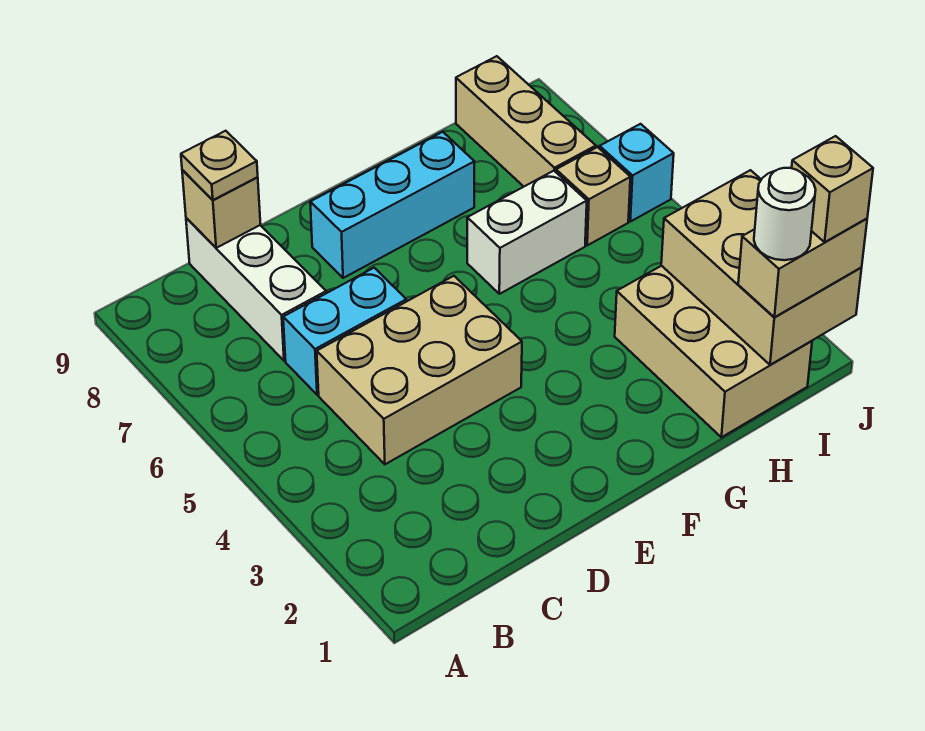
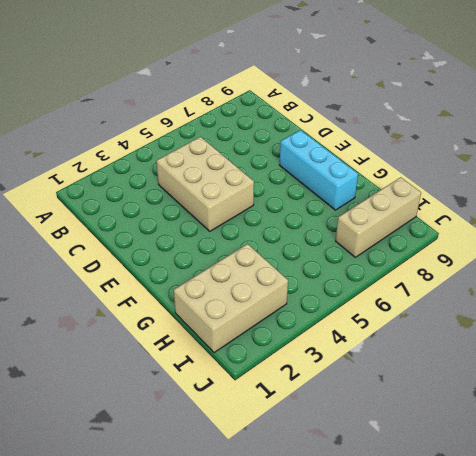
none -> cyan 1x2 brick [283,268,406,395]
none -> white 1x3 brick [186,218,326,361]
none -> white 1x2 brick [467,171,587,294]

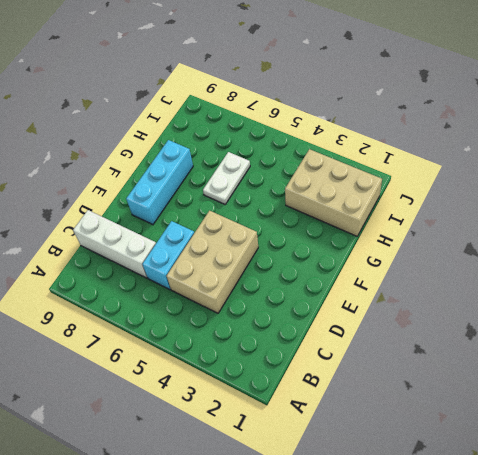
white 1x2 plate [203,152,250,204] -> white 1x2 brick [467,171,587,294]
none -> tan 1x1 brick [556,147,630,245]
none -> tan 1x3 brick [456,56,596,186]
none -> cyan 1x1 brick [600,124,674,222]

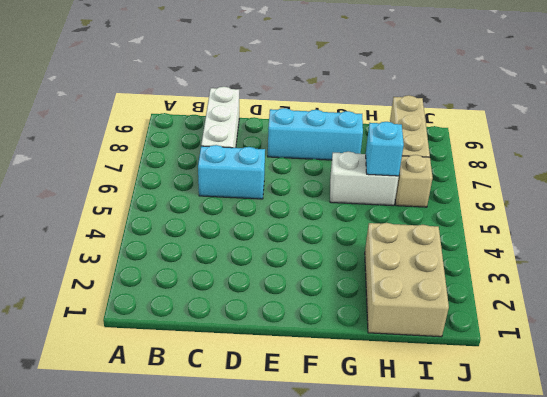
cyan 1x1 brick [366,122,404,176] -> cyan 1x1 brick moved to [600,124,674,222]
none -> tan 2x3 brick [317,276,522,464]
none -> tan 1x1 brick [182,170,261,248]
none -> tan 2x3 brick [661,170,862,365]

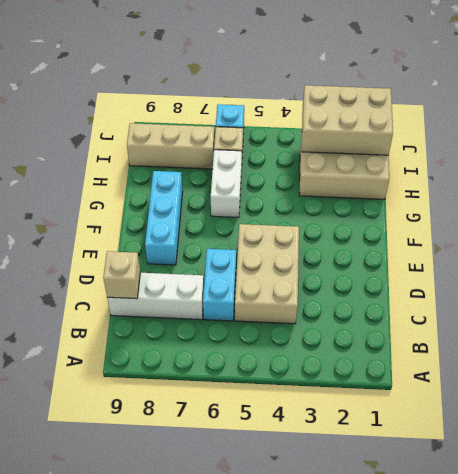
none -> tan 1x1 plate [181,131,258,200]
none -> tan 1x2 brick [738,219,867,317]
none -> white 1x1 round brick [754,168,816,260]

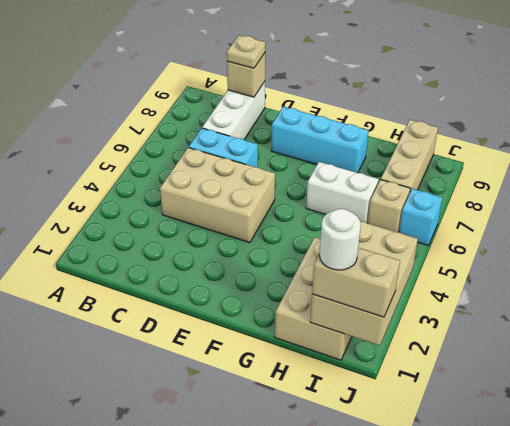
none -> tan 1x1 brick [792,136,873,242]

